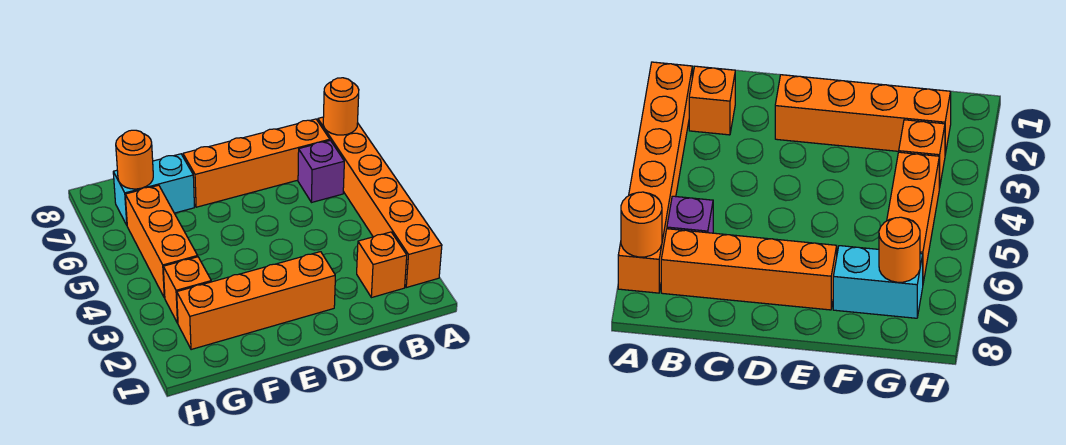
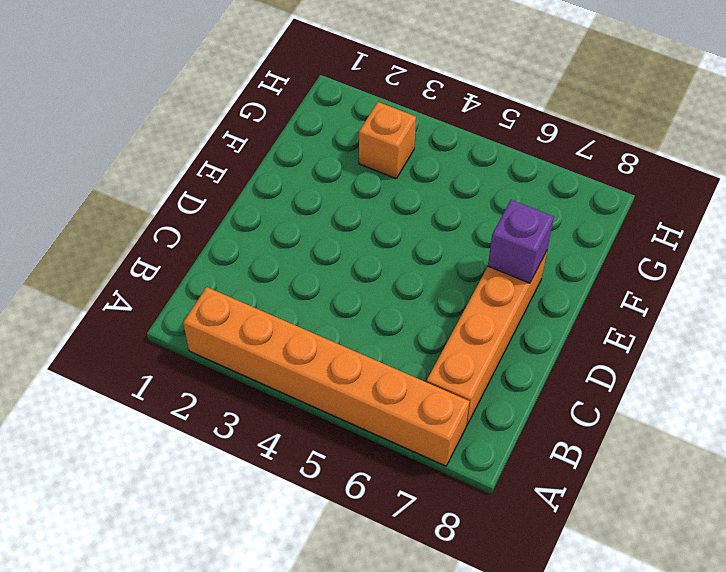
purple 1x1 brick [488,200,554,283] -> purple 1x1 brick moved to [298,140,344,203]
none -> orange 1x1 brick [357,232,407,298]
none -> orange 1x4 brick [177,252,335,350]

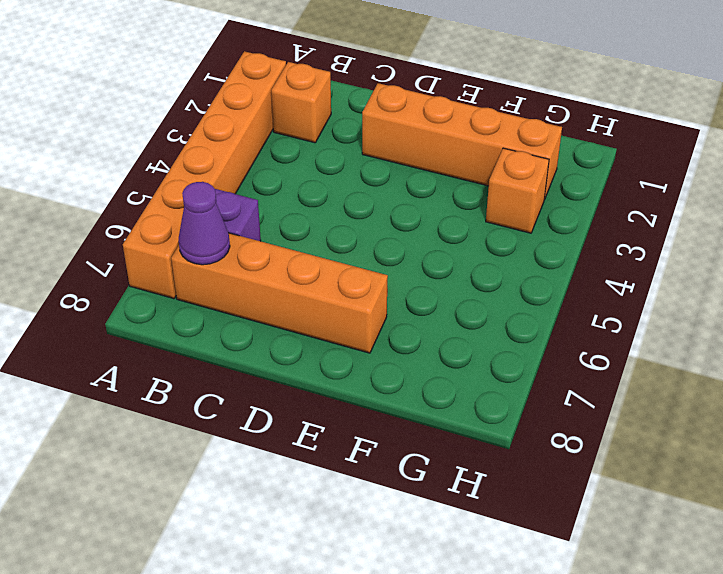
purple 1x1 cone [179,182,230,265] -> none
none -> cyan 1x2 brick [113,154,194,225]
none -> orange 1x3 brick [125,185,198,298]

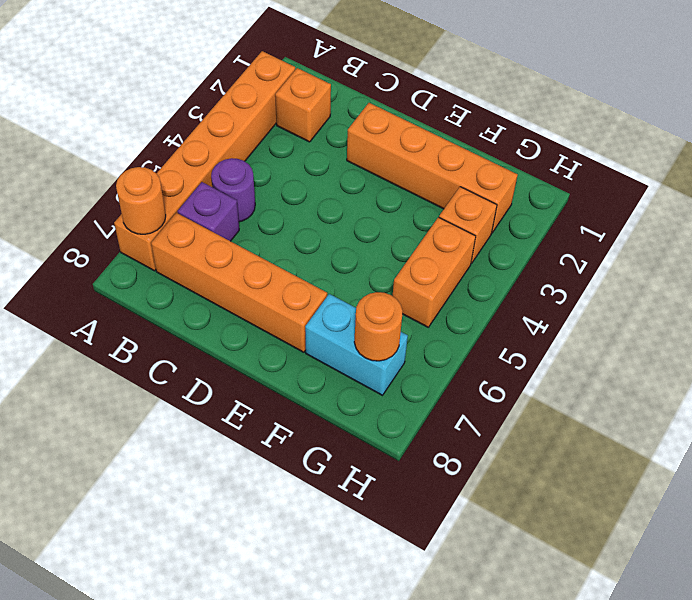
purple 1x1 round brick [211,158,255,222] -> none
orange 1x2 brick [393,217,476,327] -> orange 1x3 brick [125,185,198,298]

